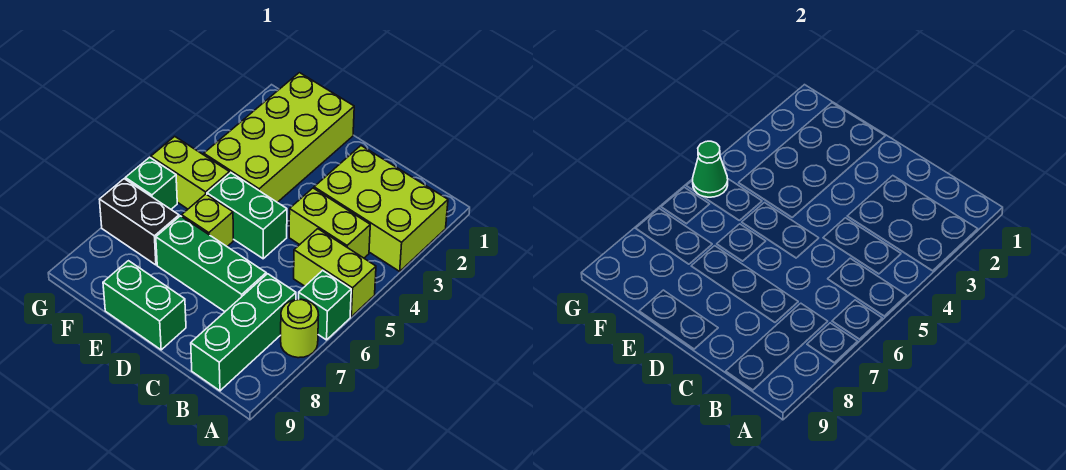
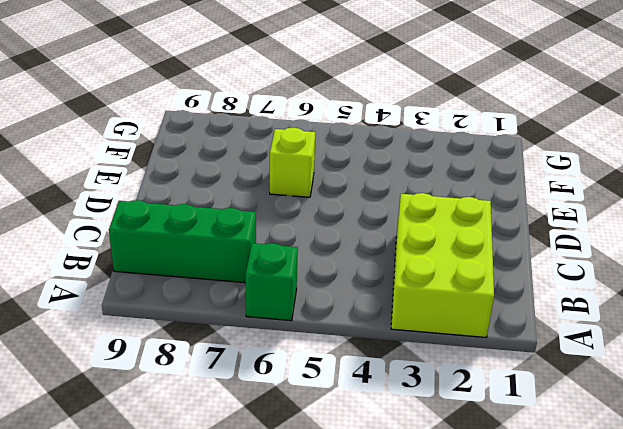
none -> lime 1x2 brick [294,229,376,317]
none -> lime 1x1 round brick [281,299,318,358]
none -> lime 1x2 brick [289,188,370,258]

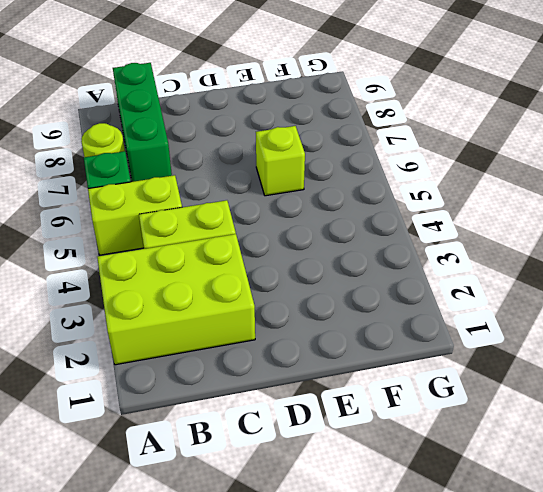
none -> green 1x3 brick [156,216,266,312]
none -> green 1x2 brick [207,173,287,259]
none -> green 1x2 brick [103,261,186,350]

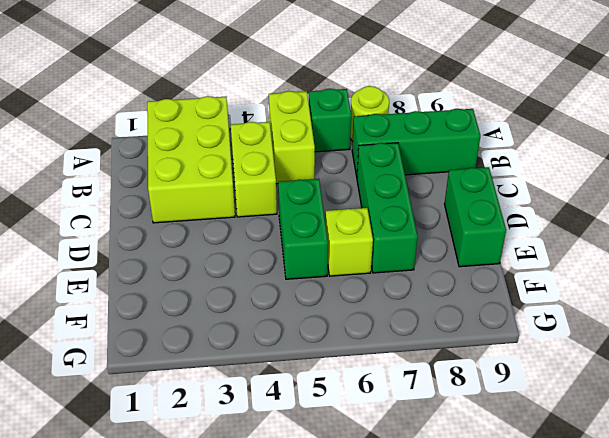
none -> lime 2x4 brick [204,73,354,202]
none -> lime 1x2 brick [151,136,229,209]
none -> black 1x2 brick [99,179,179,265]

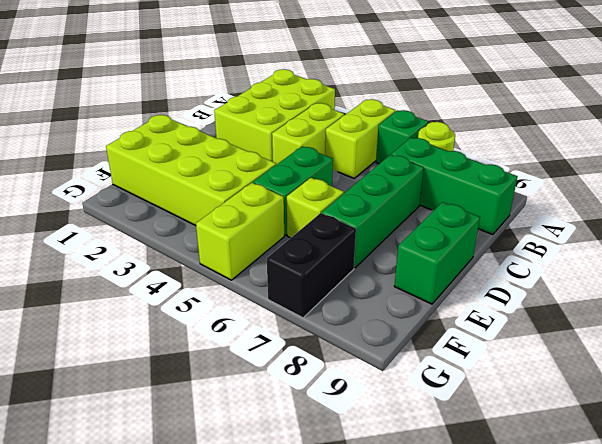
none -> green 1x1 brick [125,157,177,209]
none -> green 1x1 cone [693,141,728,197]

